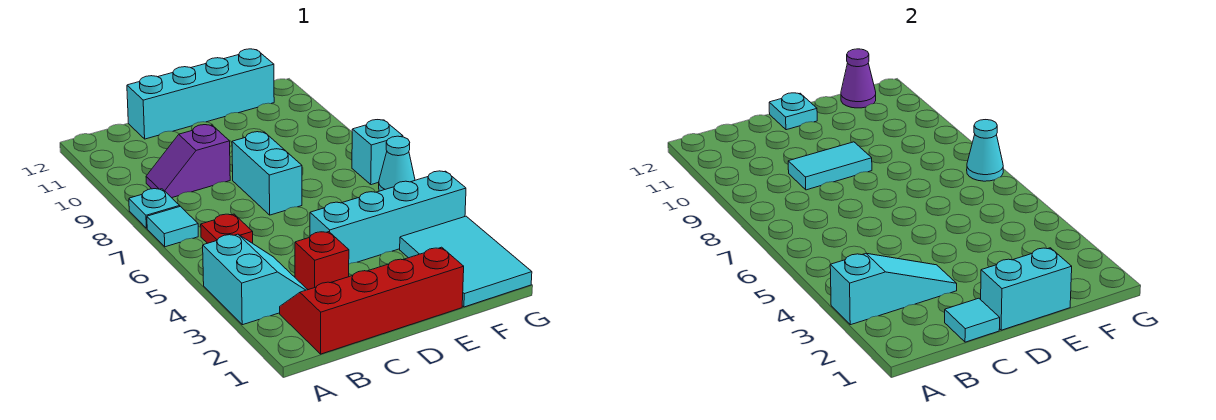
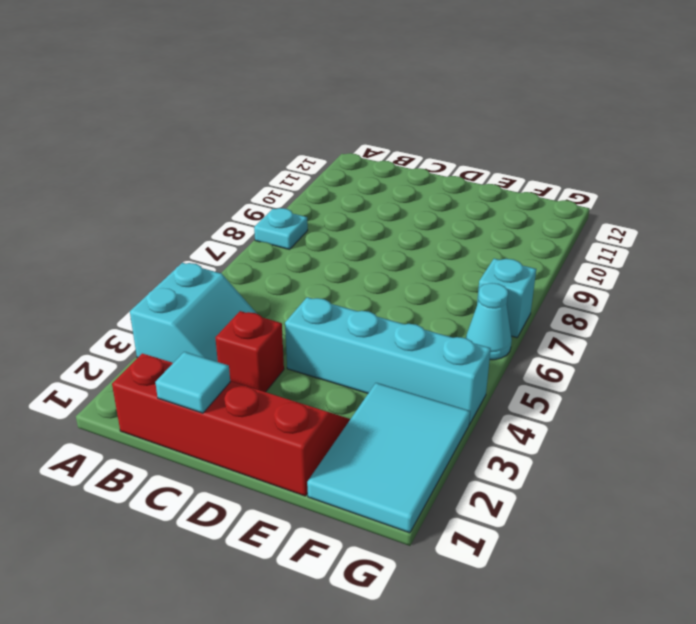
none -> cyan 1x1 tile [147,206,198,247]
none -> red 1x1 plate [201,214,253,243]
none -> purple 1x2 slope [146,125,230,198]

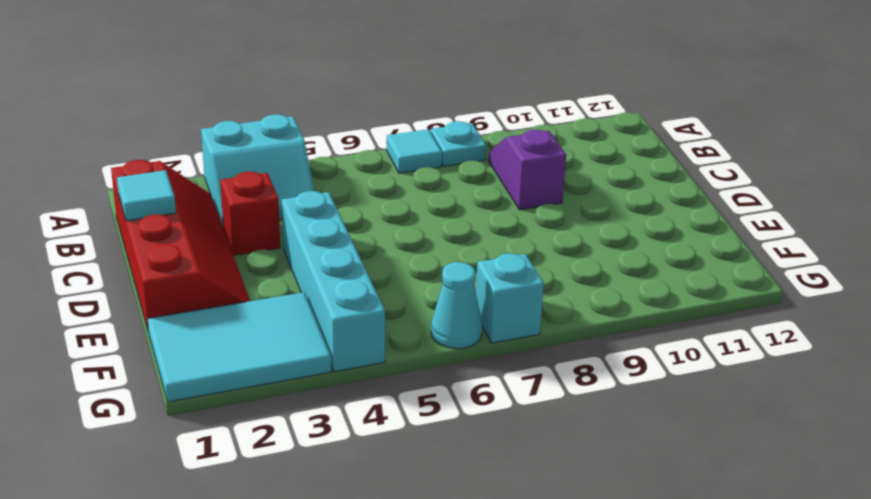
none -> red 1x1 plate [201,214,253,243]
none -> cyan 1x4 brick [127,49,274,139]
none -> cyan 1x2 brick [232,132,302,215]

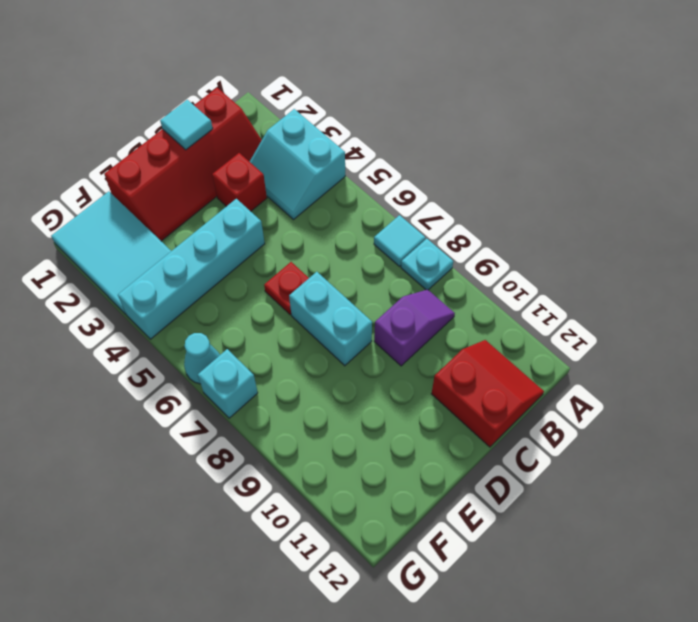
red 2x2 slope [431,340,544,447] -> cyan 1x4 brick [127,49,274,139]
red 1x1 plate [264,262,309,314] -> red 1x1 plate moved to [201,214,253,243]
none -> cyan 1x3 slope [830,253,957,325]
none -> cyan 1x2 tile [788,142,872,190]
none -> cyan 1x2 brick [981,248,1072,330]

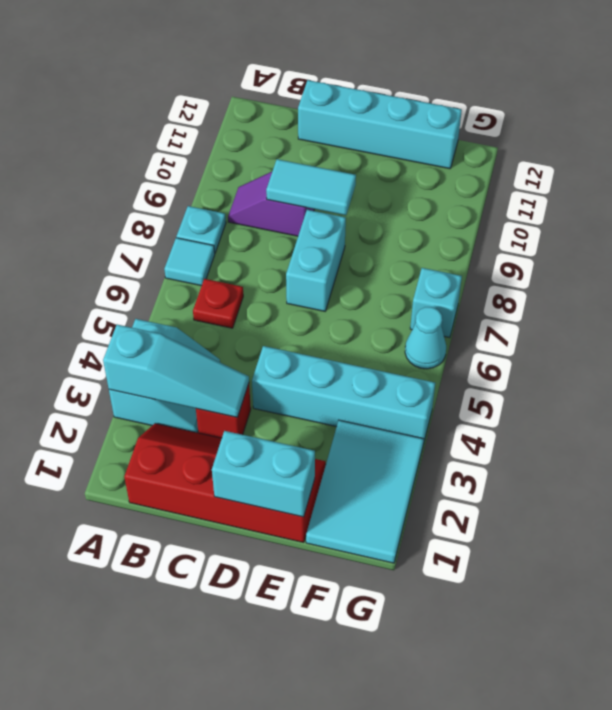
none -> cyan 1x1 tile [945,298,1000,342]
none -> cyan 1x1 plate [769,93,817,130]
none -> purple 1x1 cone [841,49,876,108]

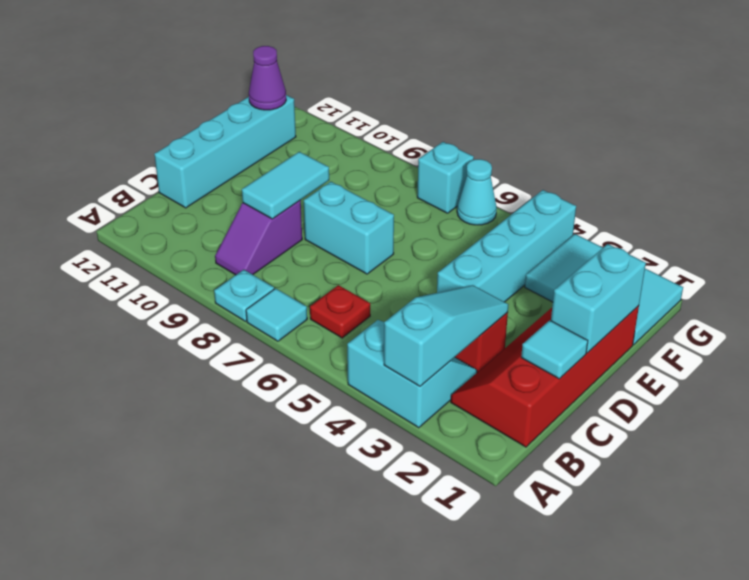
none -> cyan 1x1 plate [769,93,817,130]
none -> cyan 1x1 cone [967,120,1003,181]

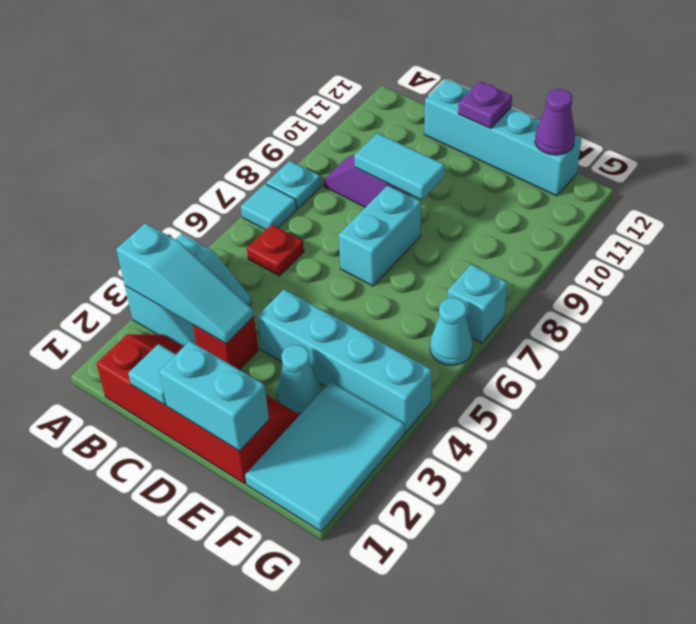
purple 1x1 plate [458,82,512,128] -> cyan 1x1 plate [769,93,817,130]
cyan 1x1 cone [277,345,321,413] -> cyan 1x1 cone moved to [967,120,1003,181]

